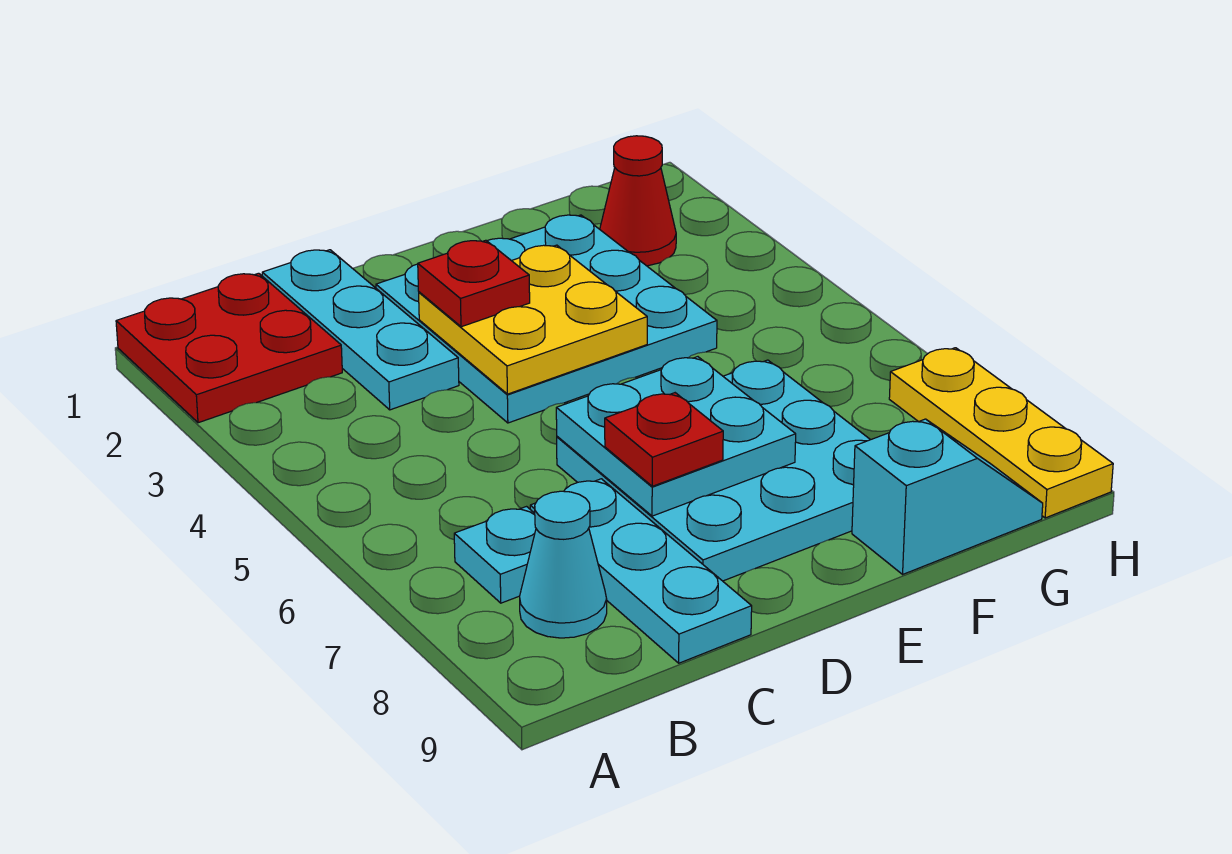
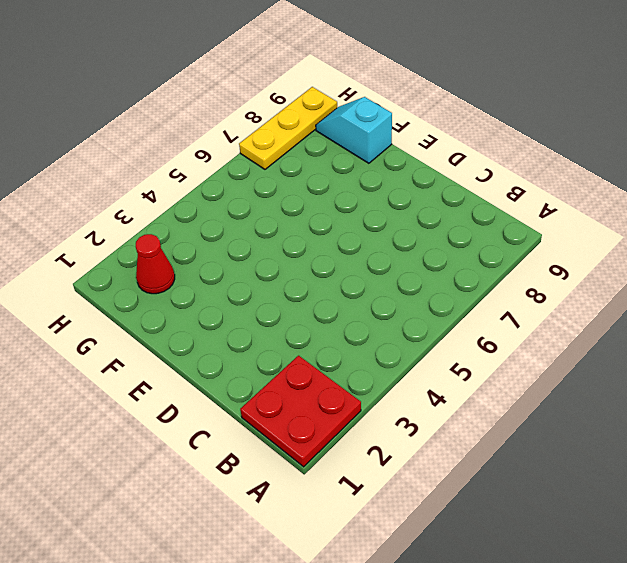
none -> cyan 1x1 plate [454,507,536,603]
none -> cyan 1x1 cone [520,491,607,638]
none -> cyan 1x3 plate [262,250,459,410]

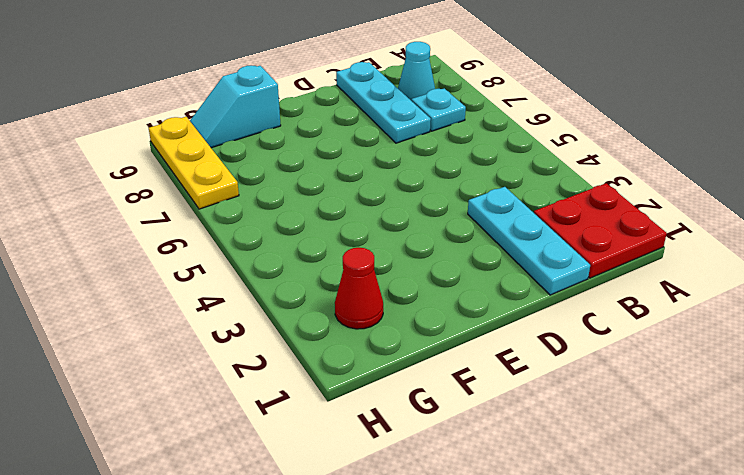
none -> cyan 3x3 plate [376,215,717,423]
none -> cyan 3x3 plate [557,360,870,581]
none -> yellow 2x2 plate [419,245,647,394]

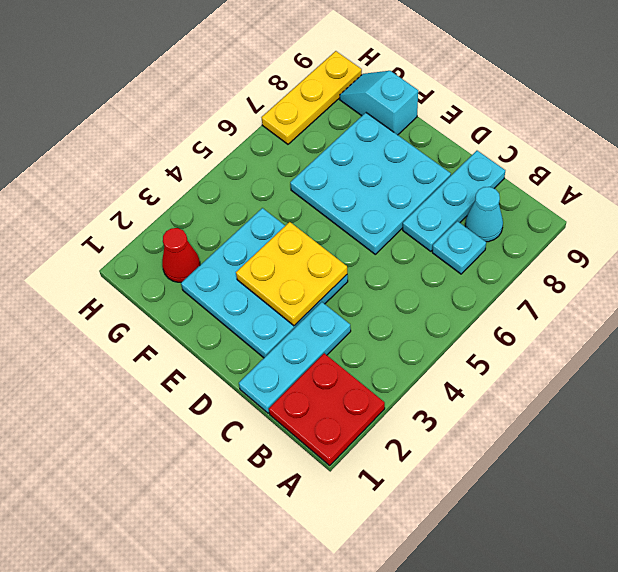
none -> cyan 2x2 plate [556,357,796,516]
none -> red 1x1 plate [418,240,530,327]
none -> red 1x1 plate [605,393,723,486]

